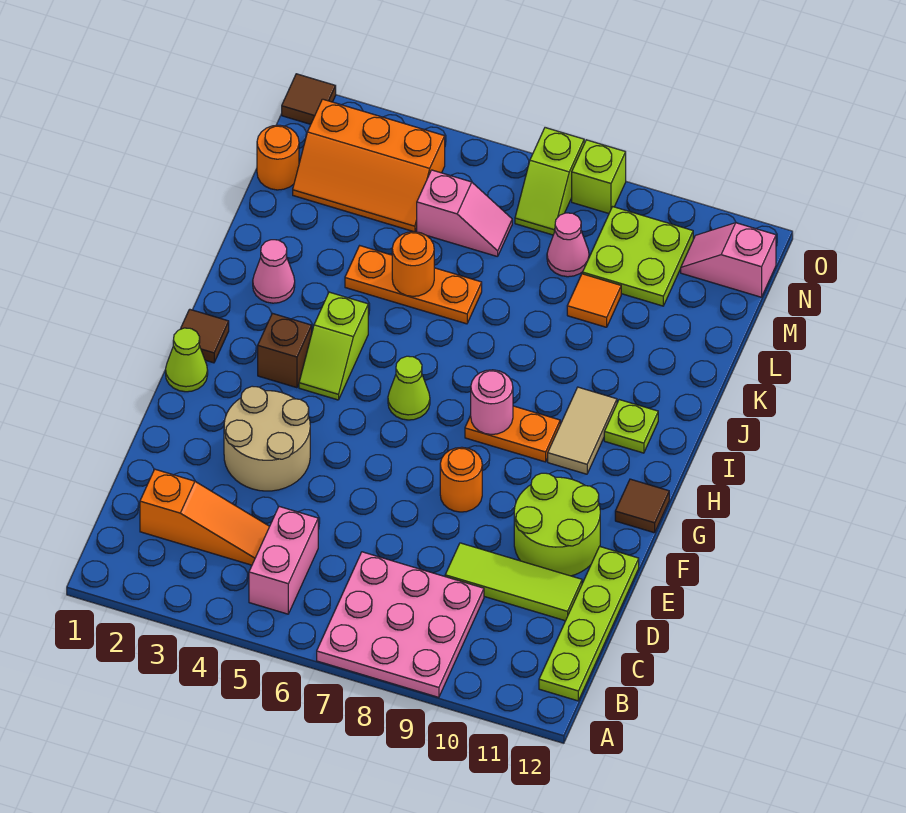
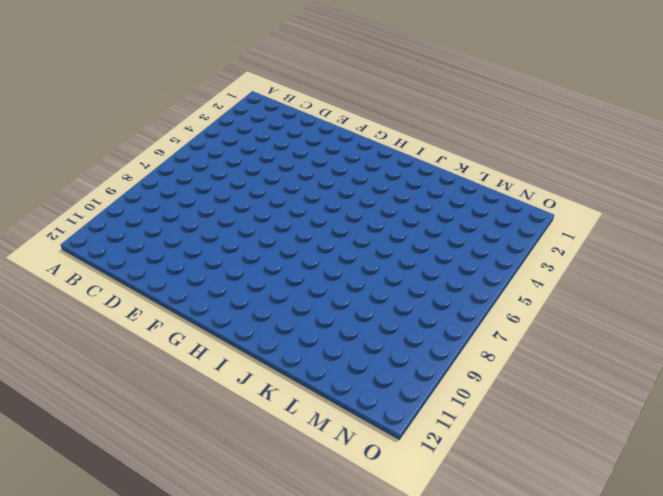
none -> pink 3x3 plate [317,552,484,697]
none -> pink 1x2 brick [249,507,318,614]
none -> lime 1x4 plate [539,546,639,701]
none -> orange 1x3 slope [140,469,270,565]

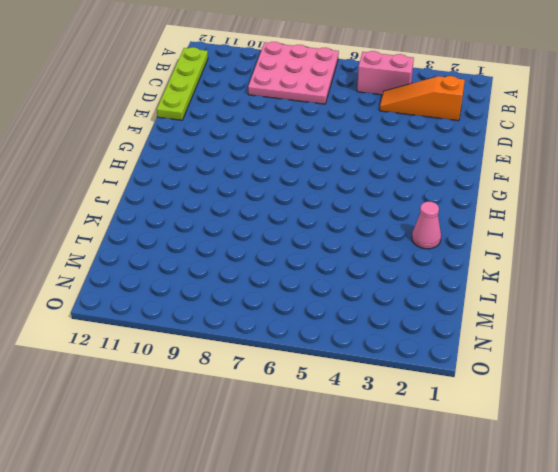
pink 1x2 brick [357,51,414,95] -> pink 1x2 brick turned to [249,507,318,614]
none -> lime 1x3 tile [445,543,582,621]
none -> tan 2x2 round brick [224,386,310,491]
none -> lime 2x2 round brick [514,473,600,576]
none -> orange 1x1 round brick [440,447,482,512]

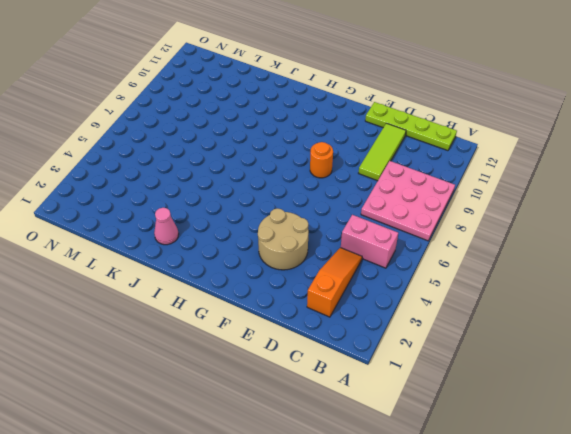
none -> lime 2x2 round brick [514,473,600,576]
none -> lime 1x1 cone [166,328,208,392]
none -> brown 1x1 tile [615,479,669,533]
none -> brown 1x1 tile [181,309,229,363]

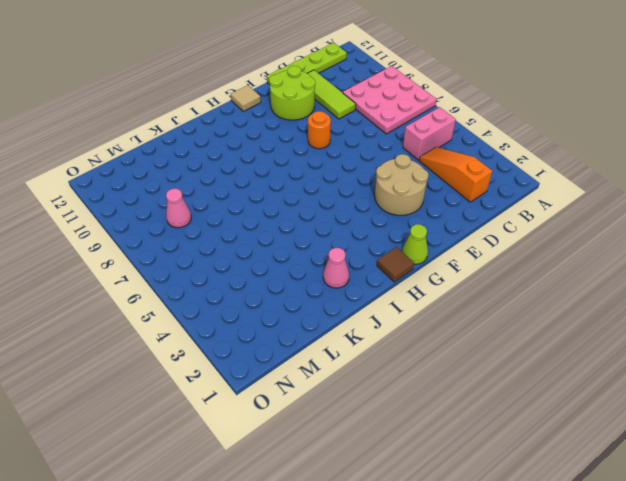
tan 1x1 tile [230,85,261,111] -> brown 1x1 tile [615,479,669,533]
none -> brown 1x1 brick [258,313,312,388]
none -> lime 1x2 slope [299,292,368,400]
none -> lime 1x1 cone [388,356,430,420]
none -> orange 1x2 plate [465,406,560,462]

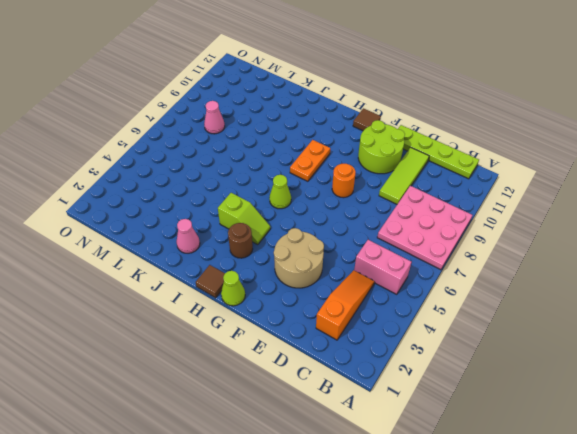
brown 1x1 round brick [228,223,253,258] -> brown 1x1 brick [258,313,312,388]
none -> tan 1x2 tile [548,387,617,474]
none -> lime 1x1 plate [604,400,658,453]
none -> orange 1x3 plate [345,246,482,324]
none -> orange 1x1 tile [567,274,621,327]

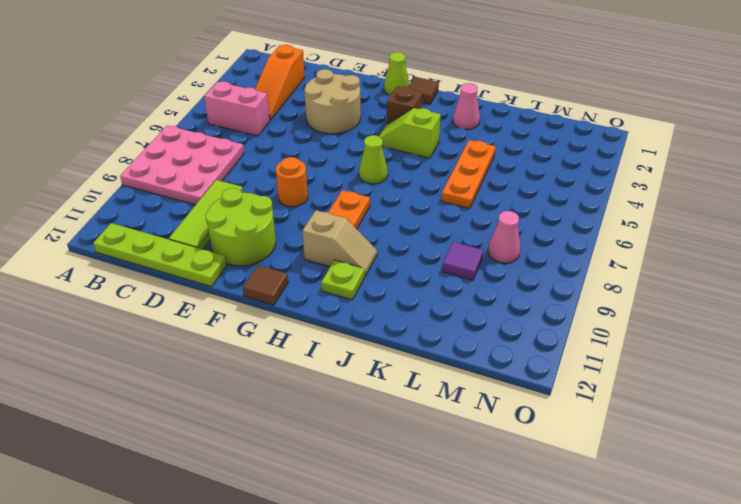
tan 1x2 slope [303,210,377,276] -> tan 1x2 tile [548,387,617,474]
purple 1x1 tile [442,242,483,280] -> orange 1x1 tile [567,274,621,327]
none -> orange 1x1 round brick [257,125,299,190]
none -> orange 2x3 slope [293,99,445,232]
none -> pink 1x2 slope [417,170,512,257]
none -> lime 2x2 plate [583,207,693,306]

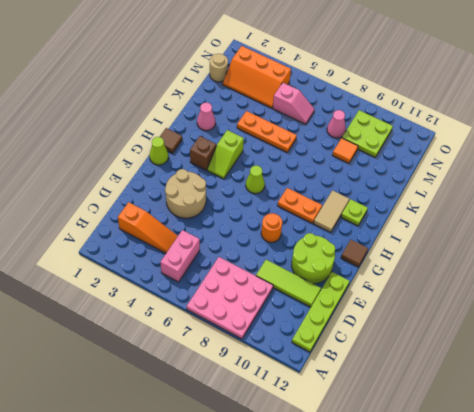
tan 1x1 round brick [210,54,228,82] -> orange 1x1 round brick [257,125,299,190]
none -> lime 1x2 slope [515,128,584,235]
none -> pink 1x2 slope [681,223,776,297]
none -> brown 1x1 tile [282,74,336,124]
none -> lime 1x1 brick [572,140,626,213]

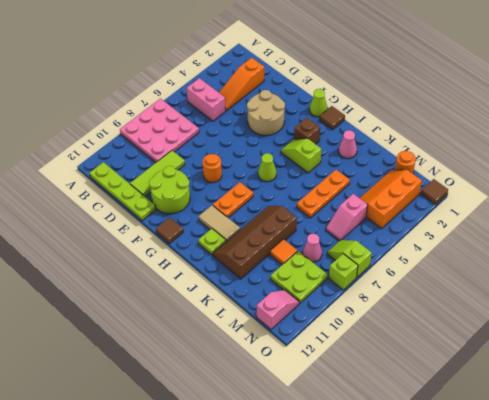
brown 2x4 slope [213,206,297,279] -> none
none -> pink 1x1 round brick [471,370,513,434]
none -> orange 1x1 round brick [392,232,434,296]

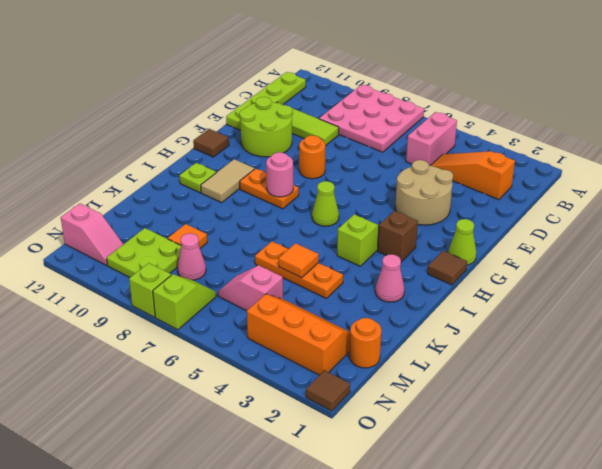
orange 1x1 tile [279,243,319,278] -> orange 1x1 round brick [392,232,434,296]

